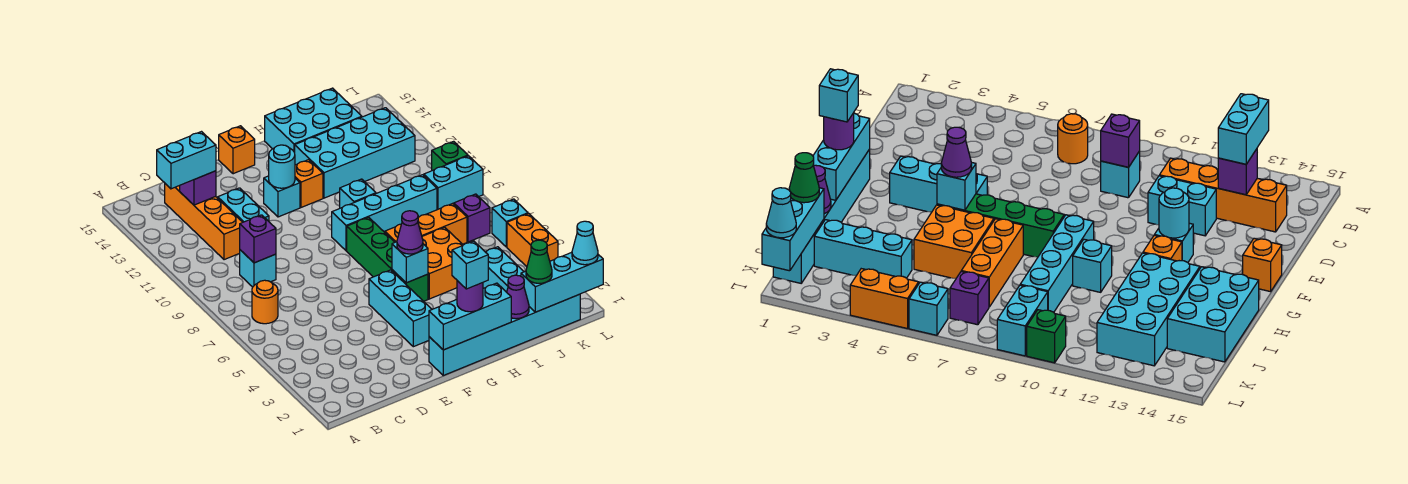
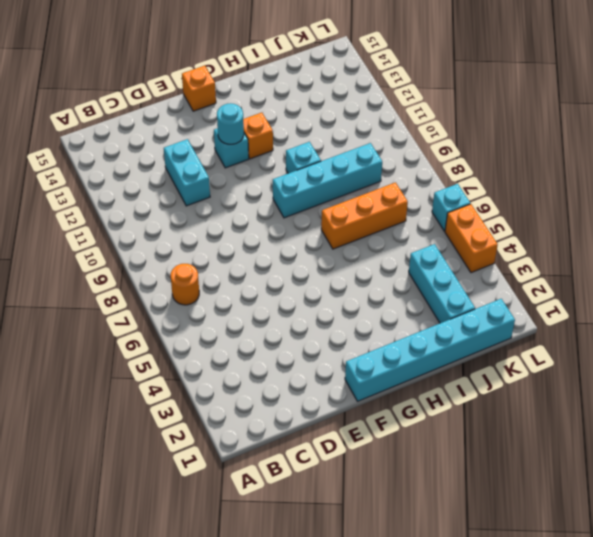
none -> cyan 1x1 brick [240,250,276,287]
none -> orange 1x4 brick [165,184,243,260]
none -> cyan 1x3 brick [369,270,432,347]
none -> green 1x4 brick [347,217,428,301]

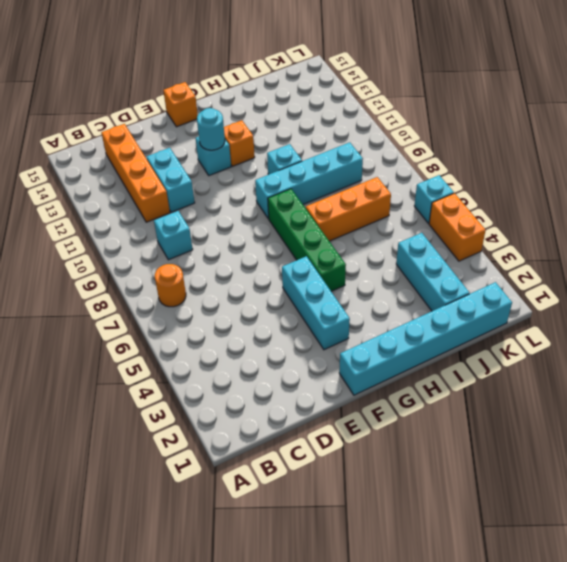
none -> orange 2x2 brick [422,227,463,299]
none -> cyan 2x4 brick [295,108,415,198]
none -> cyan 2x3 brick [265,88,362,153]
none -> purple 1x1 brick [454,194,490,242]

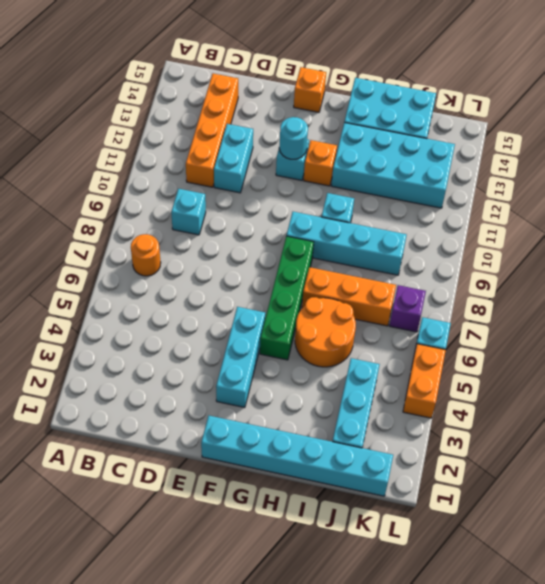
orange 2x2 round brick [295,297,356,367] -> orange 2x2 brick [422,227,463,299]
none -> cyan 1x2 brick [424,156,483,210]
none -> green 1x1 brick [432,141,468,171]
none -> purple 1x1 brick [240,215,276,263]
none -> purple 1x1 brick [180,171,216,205]

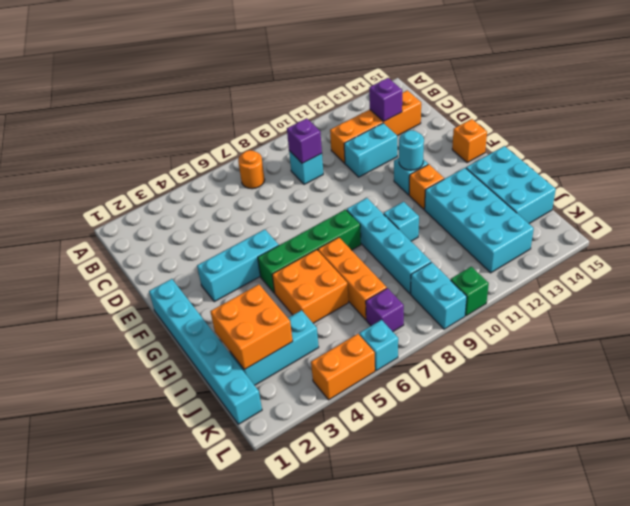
orange 2x2 brick [210,285,293,370] -> none
none -> cyan 1x3 brick [429,283,511,350]
none -> cyan 1x1 brick [392,242,428,283]
none -> purple 1x1 cone [507,275,529,319]
none -> cyan 1x3 brick [521,252,603,312]

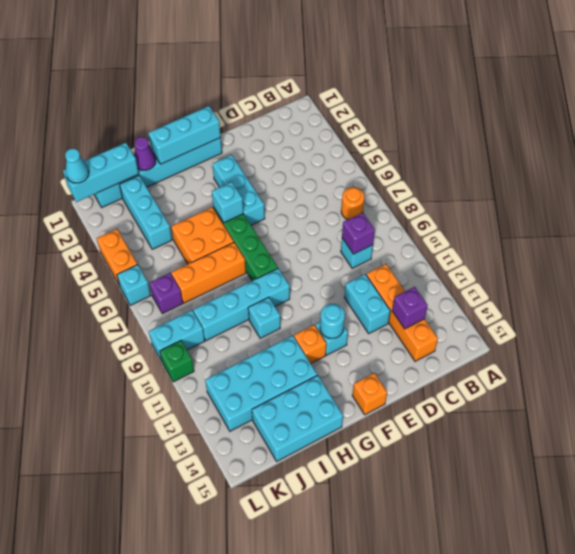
none -> cyan 1x2 brick [157,132,216,189]
none -> purple 1x1 round brick [457,281,483,312]
none -> purple 1x1 cone [397,211,423,254]
none -> green 1x1 cone [526,240,552,283]

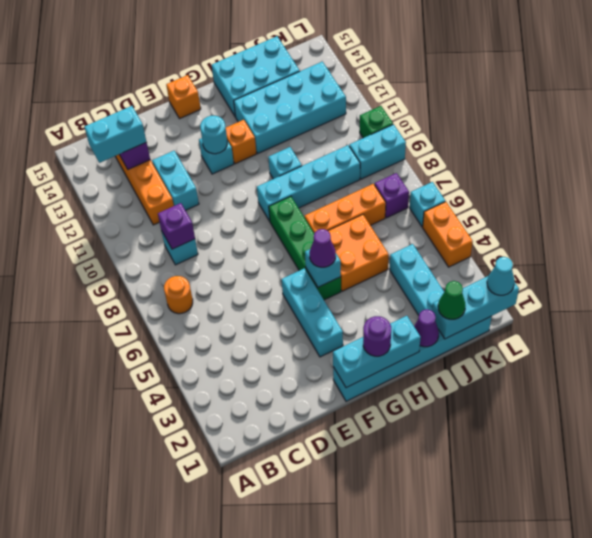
none -> cyan 1x1 brick [452,241,488,289]

